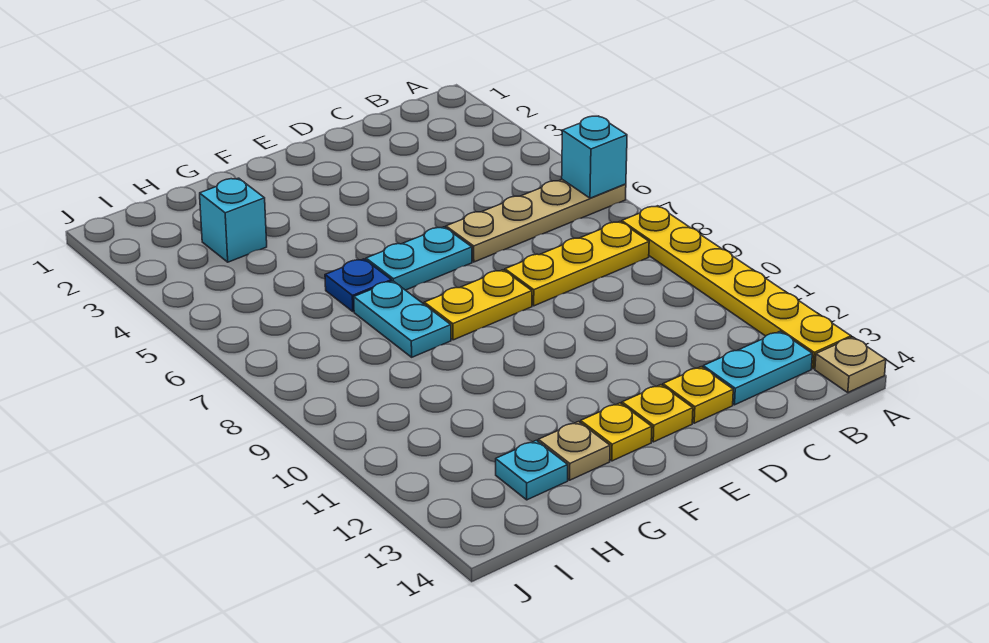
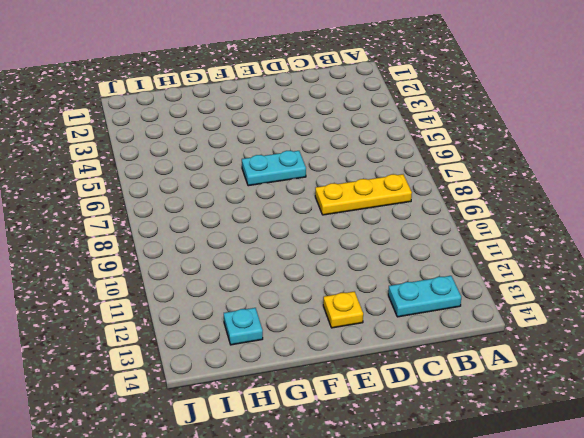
none -> tan 1x4 plate [446,180,626,262]
none -> yellow 1x6 plate [622,206,851,369]
none -> tan 1x1 plate [815,337,886,393]

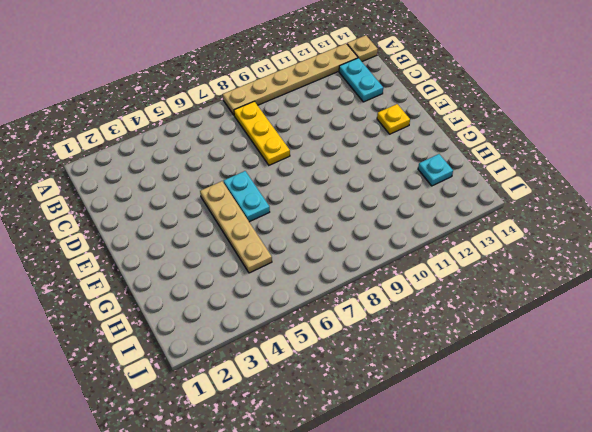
tan 1x6 plate [223,44,358,115] -> yellow 1x6 plate [622,206,851,369]
tan 1x4 plate [200,181,272,273] -> tan 1x4 plate moved to [446,180,626,262]
none -> yellow 1x1 plate [663,367,733,423]
none -> yellow 1x2 plate [424,270,532,340]
none -> yellow 1x1 plate [581,403,652,461]

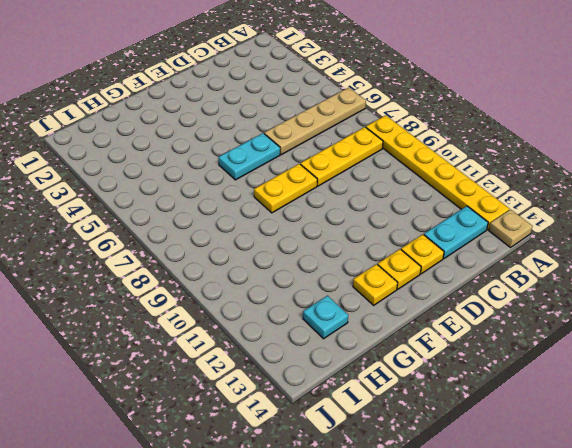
none -> blue 1x1 plate [325,259,391,312]
none -> cyan 1x2 plate [354,281,451,357]
none -> tan 1x1 plate [538,422,610,480]

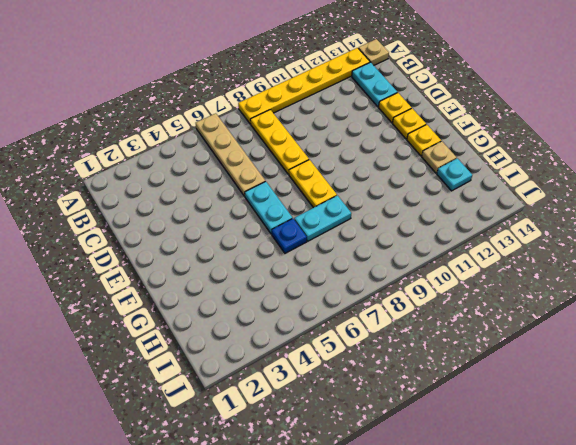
none -> cyan 1x1 brick [200,178,267,262]
none -> cyan 1x1 brick [562,116,627,198]

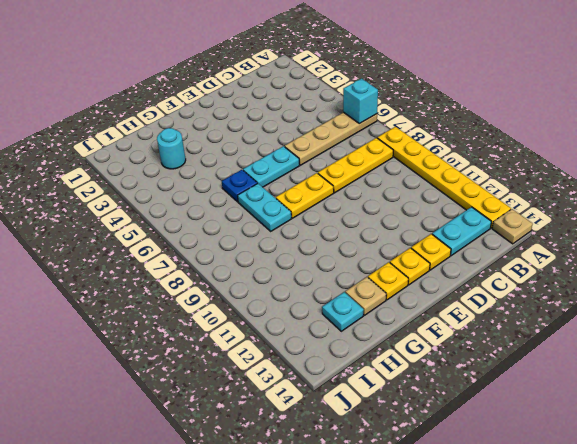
cyan 1x1 round brick [157,128,186,169] -> cyan 1x1 brick [200,178,267,262]

